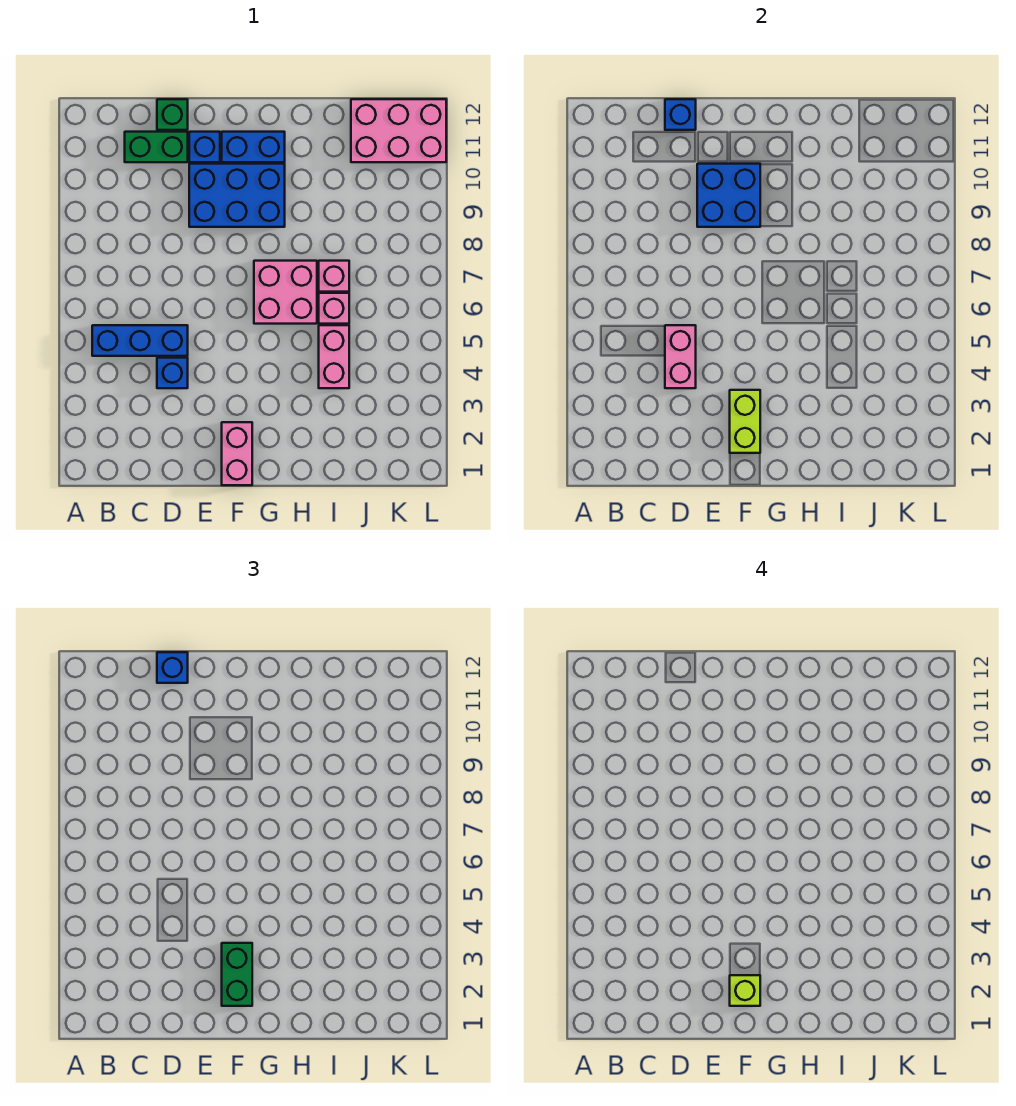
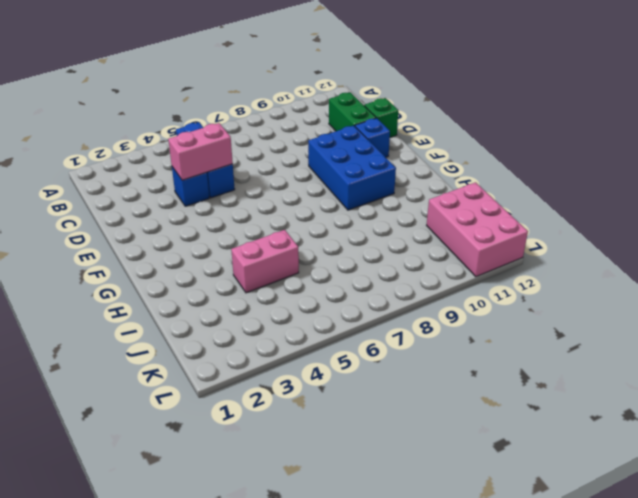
none -> pink 1x2 brick [222,422,252,485]
none -> blue 1x2 brick [222,132,285,162]
none -> pink 2x2 brick [254,261,317,324]

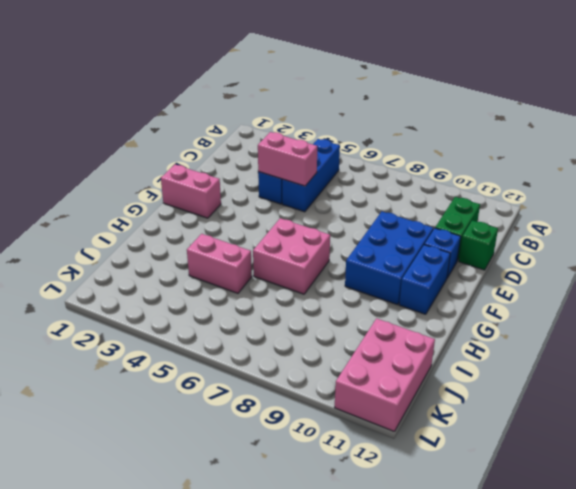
none -> pink 1x1 brick [319,293,349,324]
none -> pink 1x1 brick [319,261,349,292]
none -> blue 1x1 brick [665,99,696,130]

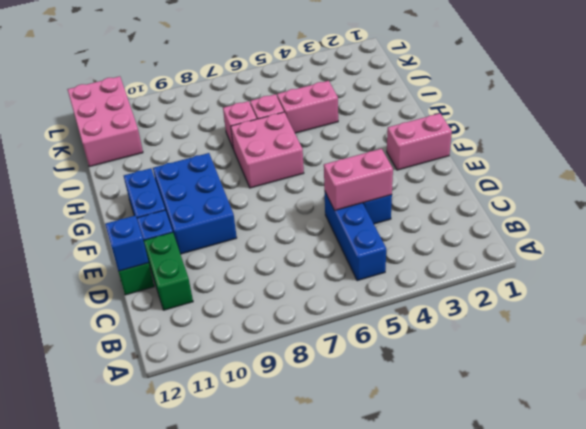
none -> blue 2x2 brick [697,164,760,227]
none -> lime 1x2 brick [730,390,760,453]
none -> blue 1x1 brick [157,652,188,683]

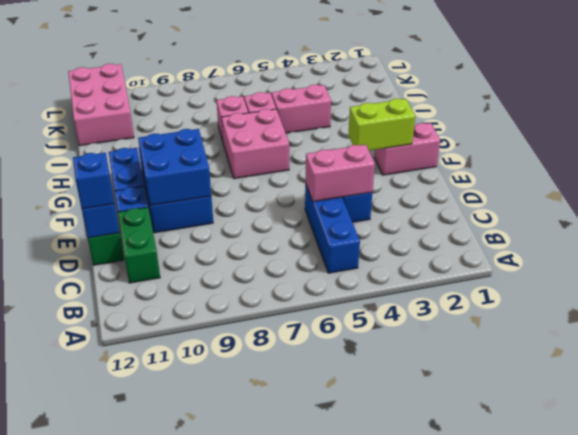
none -> green 1x2 brick [222,943,252,1006]
none -> lime 1x1 brick [730,975,760,1006]

